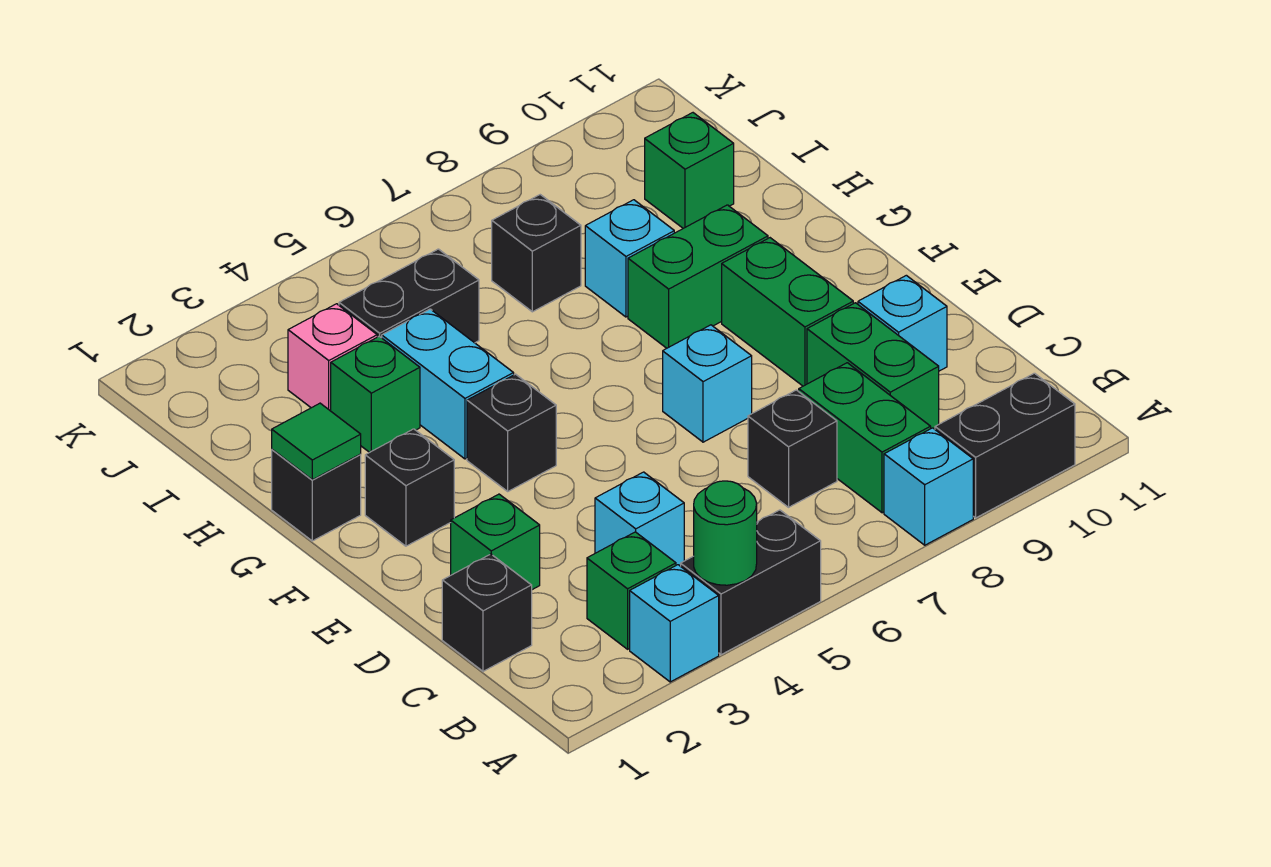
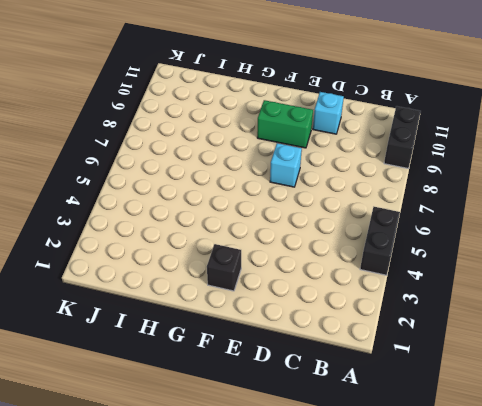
none -> cyan 1x1 brick [630,565,719,682]
none -> cyan 1x1 brick [884,428,973,545]
none -> green 1x1 brick [587,532,676,649]

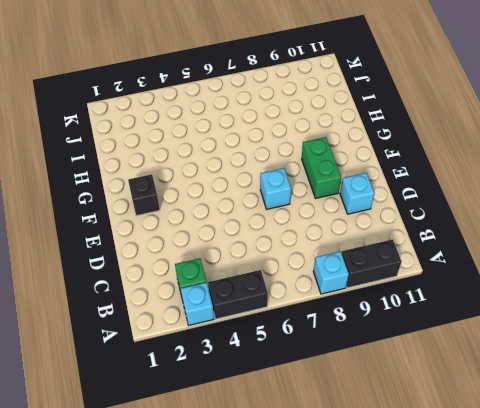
none -> green 1x2 brick [799,363,931,513]
none -> black 1x1 brick [442,554,532,671]
none -> cyan 1x1 brick [595,472,684,566]

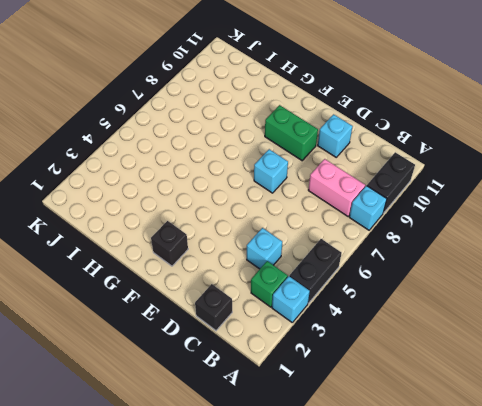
pink 1x2 brick [308,159,365,216] -> green 1x2 brick [799,363,931,513]
none -> black 1x1 brick [748,390,837,507]
none -> green 1x2 brick [807,303,939,429]
none -> green 1x1 brick [451,494,540,590]

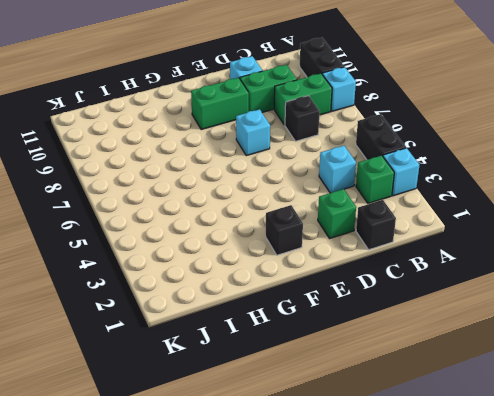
none -> black 1x1 brick [467,374,556,491]
none -> black 1x1 brick [272,450,361,541]
none -> cyan 1x2 brick [382,309,514,459]

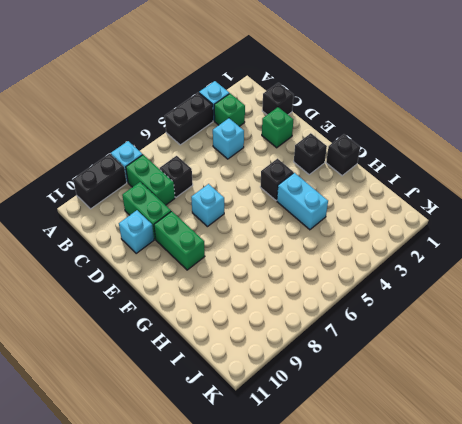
none -> green 1x2 brick [628,205,768,348]
none -> green 1x1 brick [331,336,420,452]
none -> cyan 1x1 brick [585,200,674,317]

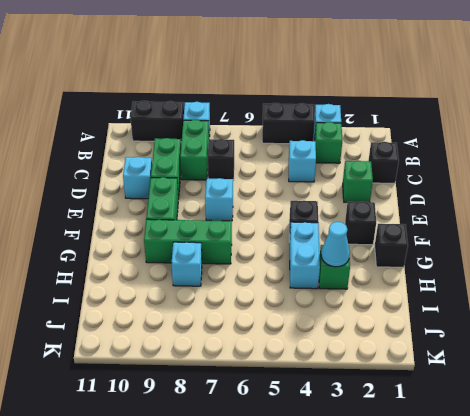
green 1x3 brick [144,219,232,264] -> green 1x2 brick [628,205,768,348]
cyan 1x1 cone [321,222,350,267] -> none
none -> pink 1x1 brick [288,304,377,411]
none -> black 1x2 brick [339,249,479,343]
none -> black 1x1 brick [492,195,581,312]

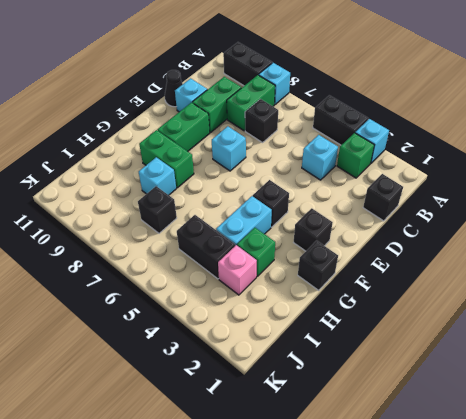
black 1x1 cone [165,70,183,107] -> none
none -> green 1x1 brick [451,494,540,590]
none -> green 1x1 brick [645,113,734,228]
none -> green 1x1 round brick [694,481,757,585]

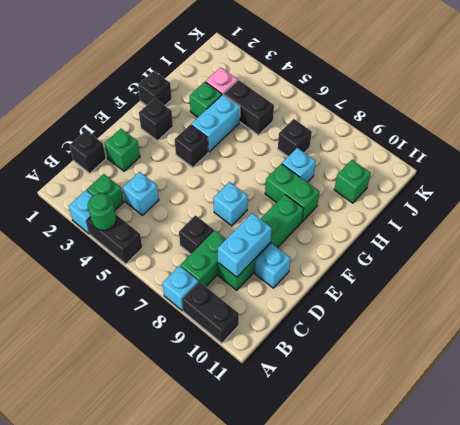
cyan 1x2 brick [218,213,272,277] -> none
none -> green 1x1 tile [272,403,361,480]

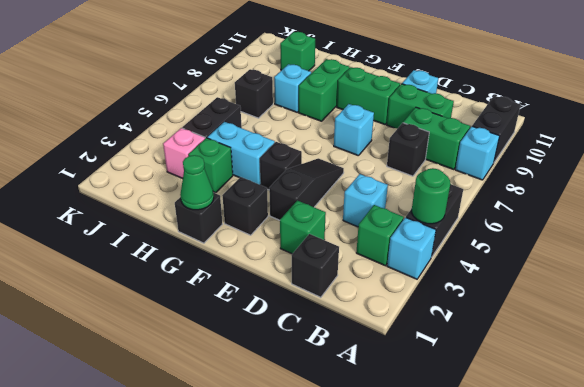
black 1x3 slope [269,158,344,220] -> none
green 1x1 cone [180,155,214,210] -> green 1x1 tile [272,403,361,480]

